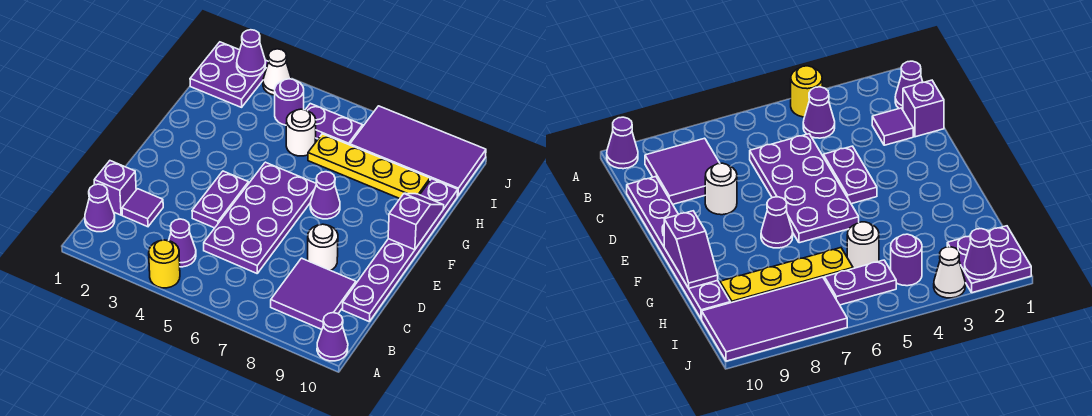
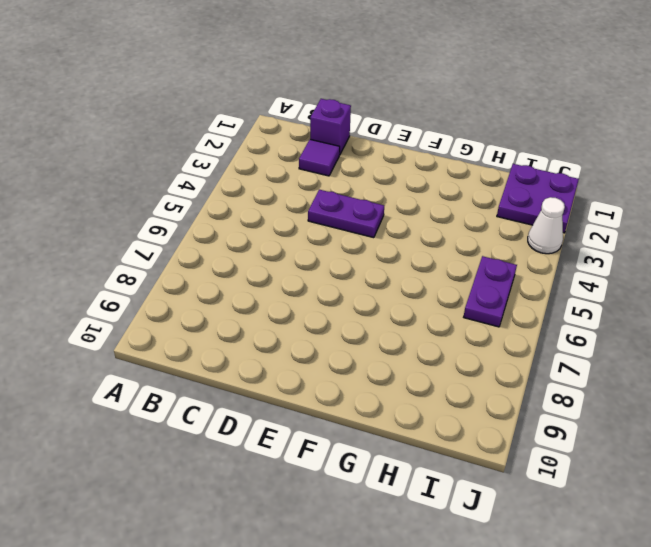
none -> yellow 1x1 round brick [149,240,180,288]
none -> purple 1x1 cone [317,313,348,361]
none -> purple 1x1 cone [85,184,115,232]

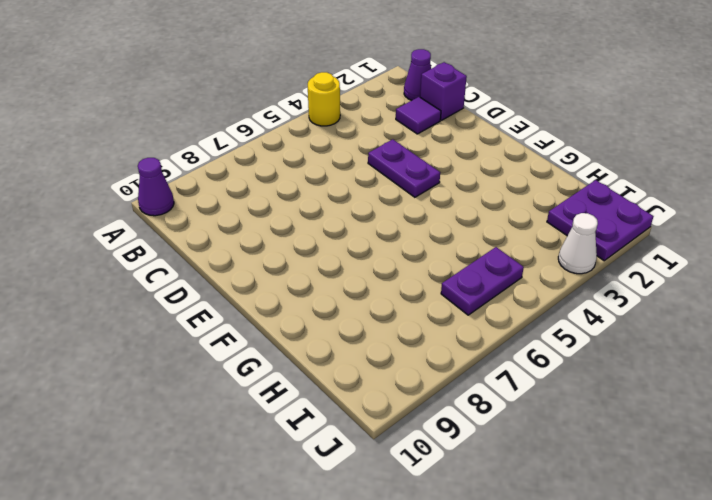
none -> purple 1x1 cone [169,219,196,267]
none -> purple 2x2 tile [271,258,356,329]
none -> purple 2x4 plate [204,162,316,273]

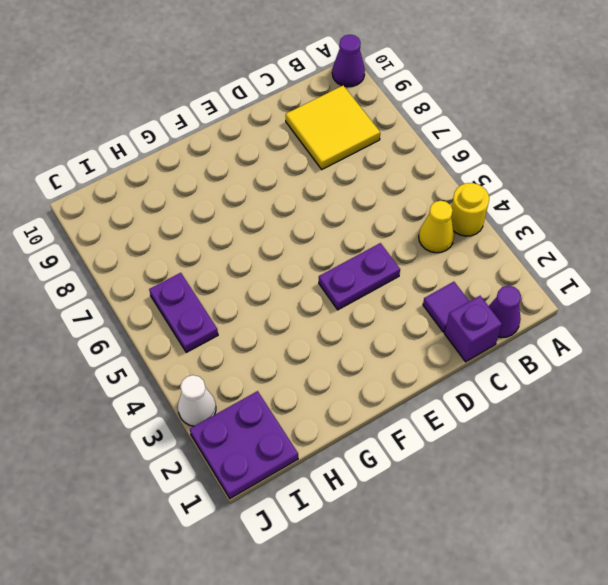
yellow 1x1 cone [419,201,454,253] -> purple 1x1 cone [169,219,196,267]
yellow 2x2 tile [286,85,380,169] -> purple 2x2 tile [271,258,356,329]
none -> purple 2x4 plate [204,162,316,273]
none -> purple 1x6 plate [343,179,458,321]
none -> white 1x1 round brick [308,224,338,270]

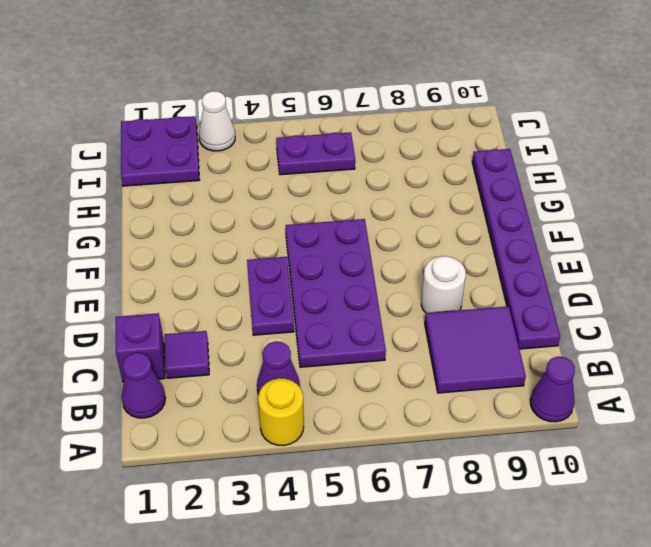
none -> purple 1x1 cone [310,172,340,219]
none -> white 1x1 round brick [286,109,316,156]
none -> yellow 1x4 plate [308,134,430,199]

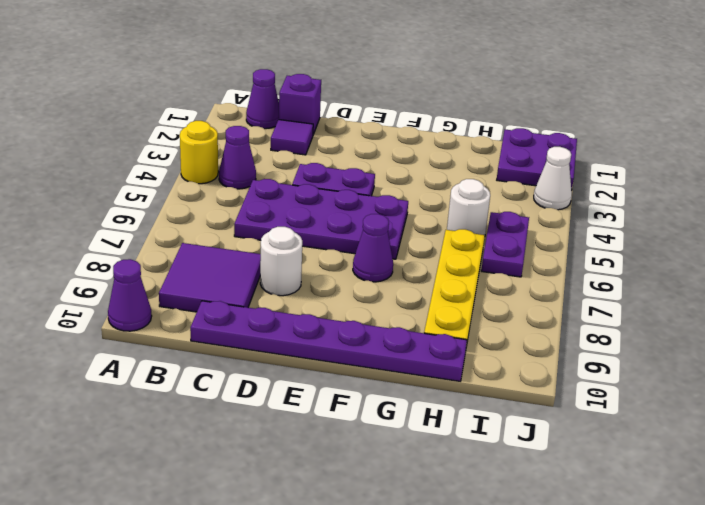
none -> purple 1x1 round brick [275,79,304,125]
none -> purple 2x4 tile [350,106,486,196]
none -> purple 1x2 slope [388,193,444,250]

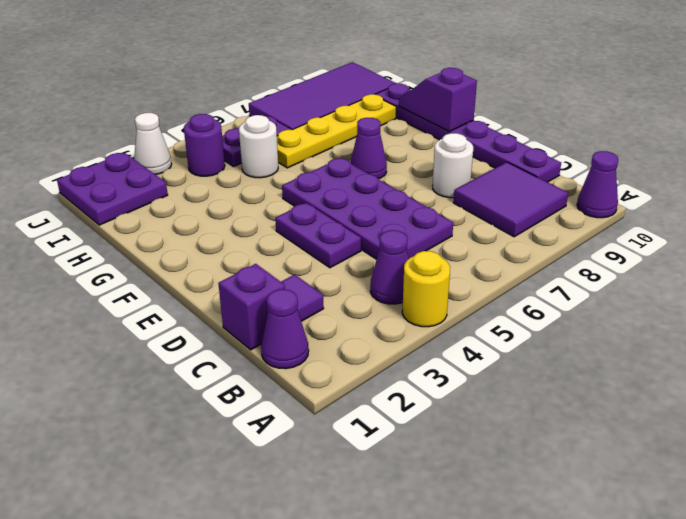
none -> purple 1x1 cone [237,30,265,76]

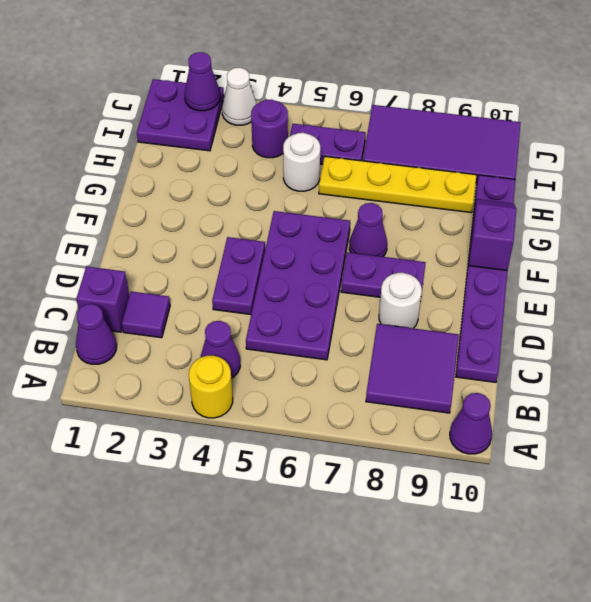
purple 1x2 plate [341,252,426,297] -> none

